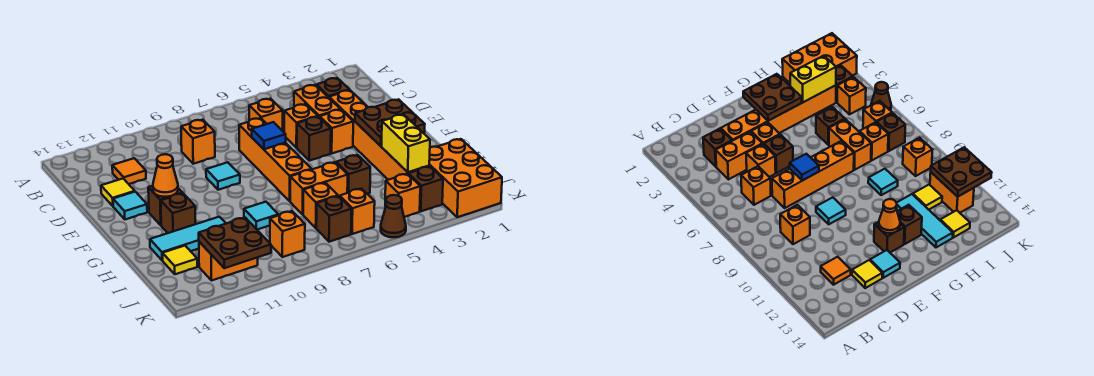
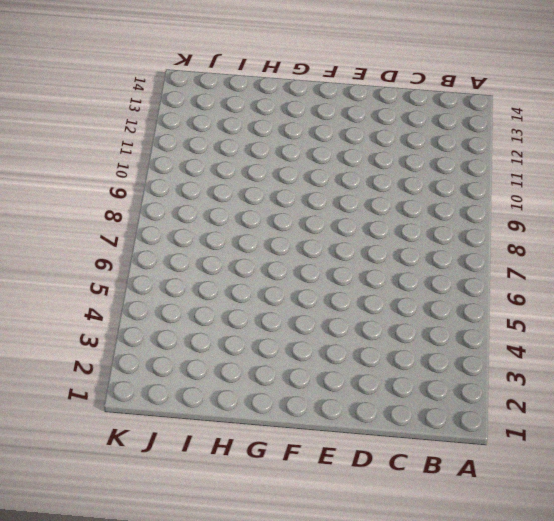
none -> brown 1x1 brick [316,78,350,97]
none -> orange 1x2 brick [294,85,340,117]
none -> orange 1x1 brick [249,99,283,131]
none -> orange 1x1 brick [181,120,215,164]

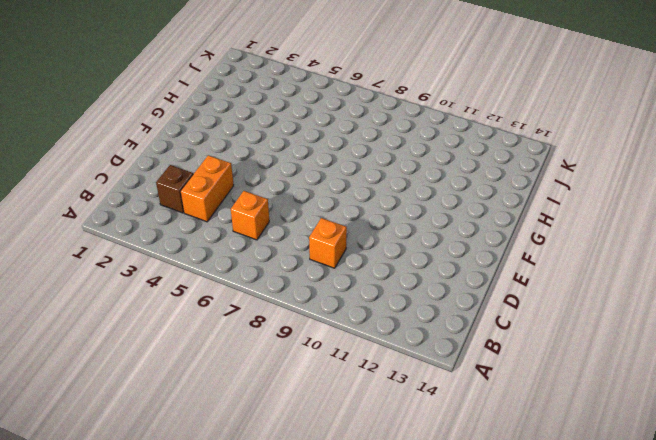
none -> orange 1x1 tile [112,158,146,184]
none -> orange 1x6 brick [329,90,429,180]
none -> orange 1x1 brick [284,104,318,148]
none -> orange 1x4 brick [239,118,312,201]

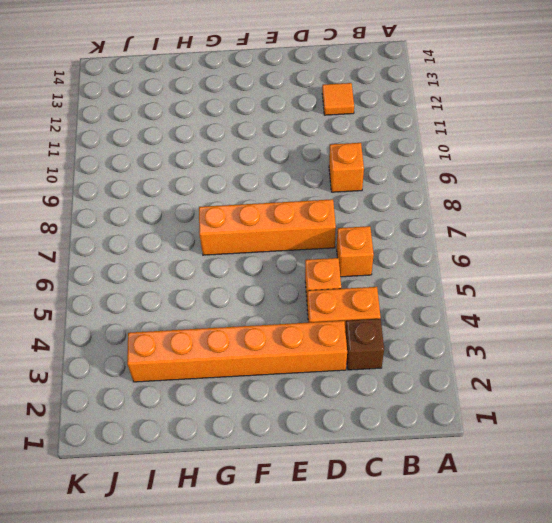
none -> yellow 1x1 tile [101,179,135,206]
none -> orange 1x1 brick [320,110,353,153]
none -> brown 1x1 brick [297,117,331,161]
none -> cyan 1x1 tile [206,162,240,190]

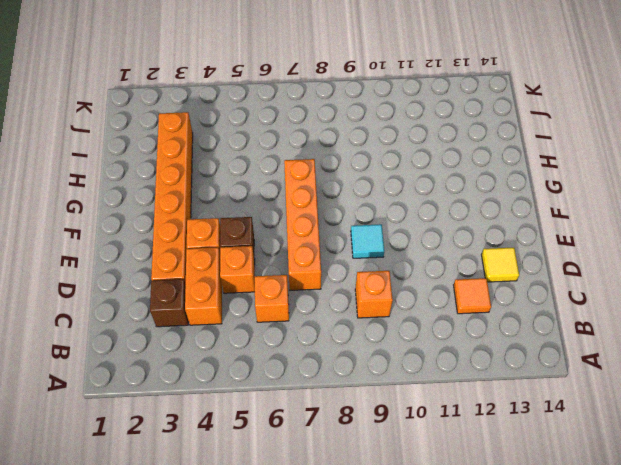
none -> cyan 1x1 tile [113,192,147,219]
none -> brown 1x1 brick [148,186,183,225]
none -> brown 1x1 brick [161,194,196,233]
none -> brown 1x1 brick [336,155,370,194]

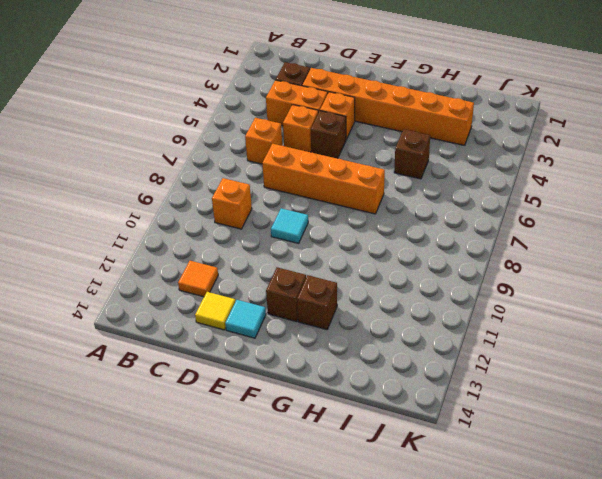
none -> orange 1x2 brick [290,162,348,214]
none -> cyan 1x1 tile [244,202,278,230]
none -> cyan 1x3 tile [150,217,226,260]
none -> orange 2x3 brick [429,139,502,217]

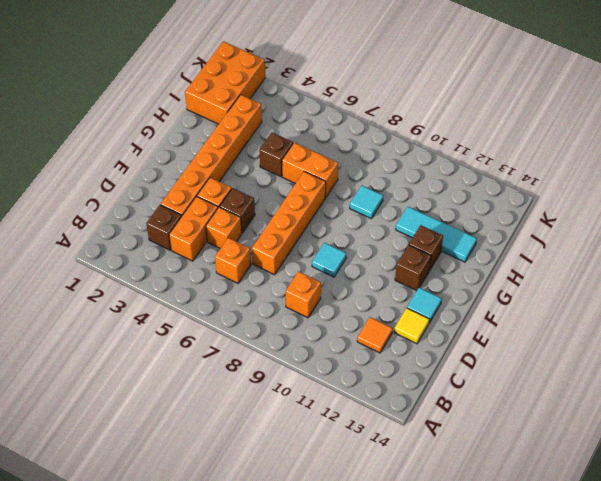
none -> orange 1x1 brick [303,183,338,228]
none -> yellow 1x1 tile [913,185,942,210]
none -> yellow 1x1 tile [163,246,197,274]
none -> brown 1x1 brick [408,166,443,211]

